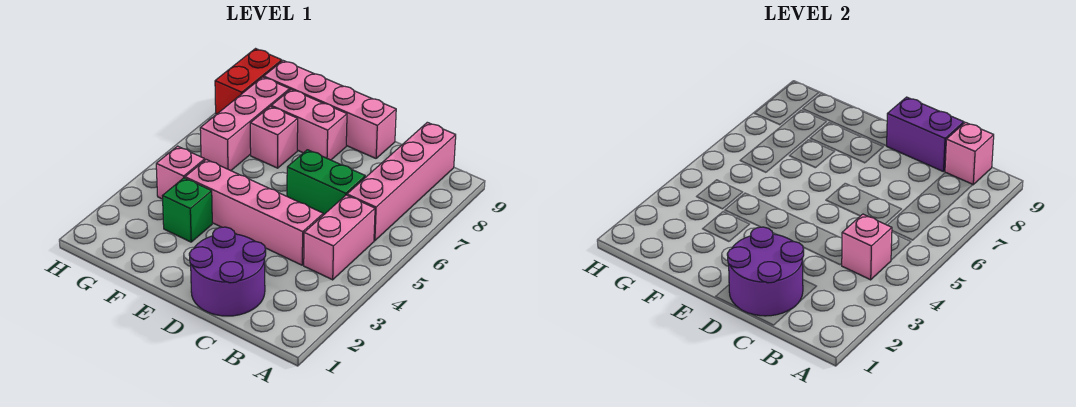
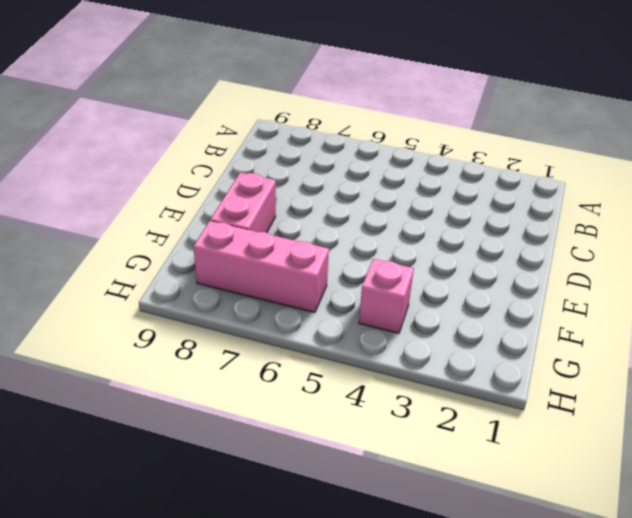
none -> pink 1x2 brick [304,195,375,280]
none -> pink 1x4 brick [347,122,456,241]
none -> purple 2x2 round brick [189,227,266,316]

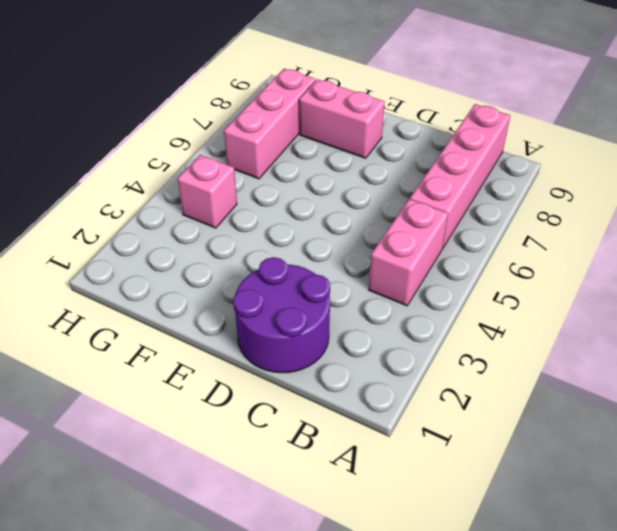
none -> pink 1x4 brick [185,159,323,265]
none -> green 1x2 brick [287,150,365,215]
none -> pink 1x4 brick [264,61,396,158]

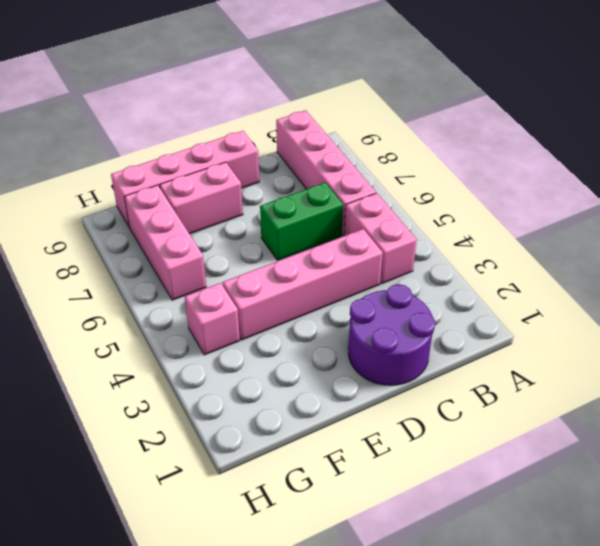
none -> green 1x1 brick [163,178,212,242]
none -> pink 1x1 brick [250,106,298,168]
none -> red 1x2 brick [215,49,282,114]

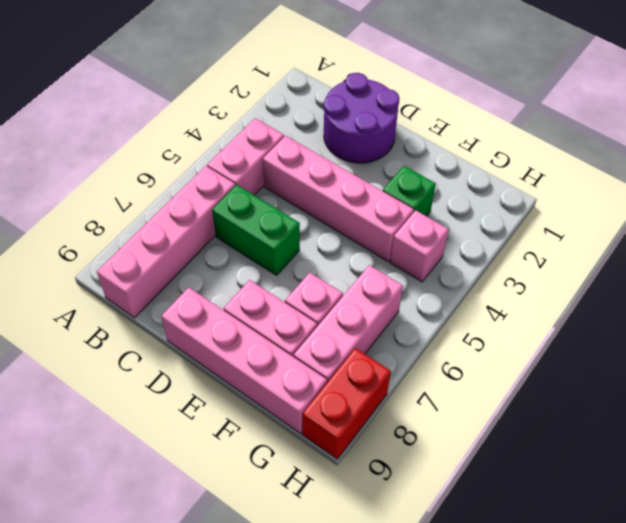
none -> pink 1x1 brick [841,214,892,280]
none -> pink 1x1 brick [945,122,994,185]
none -> purple 2x2 round brick [727,227,804,316]

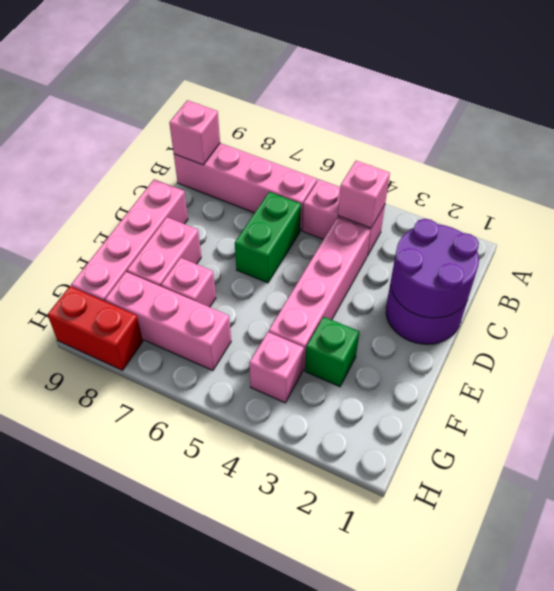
none -> purple 1x2 brick [887,97,964,172]

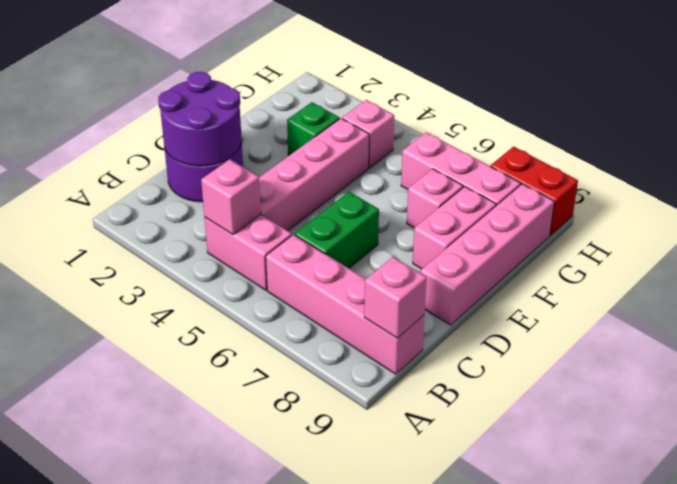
none -> purple 1x2 brick [887,97,964,172]

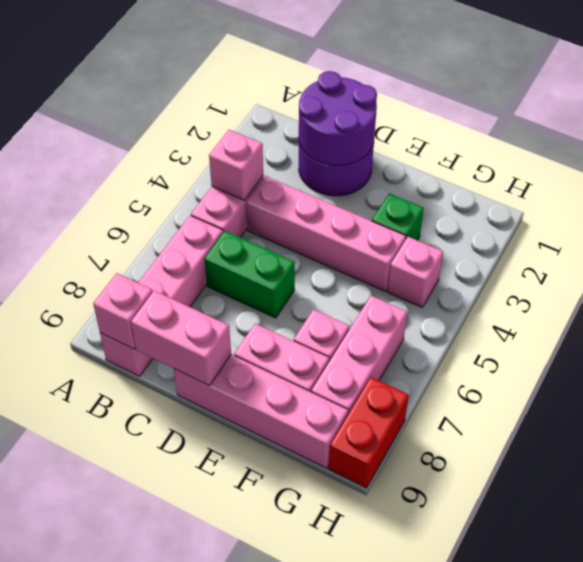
pink 1x2 brick [131,291,231,386] -> purple 1x2 brick [887,97,964,172]

